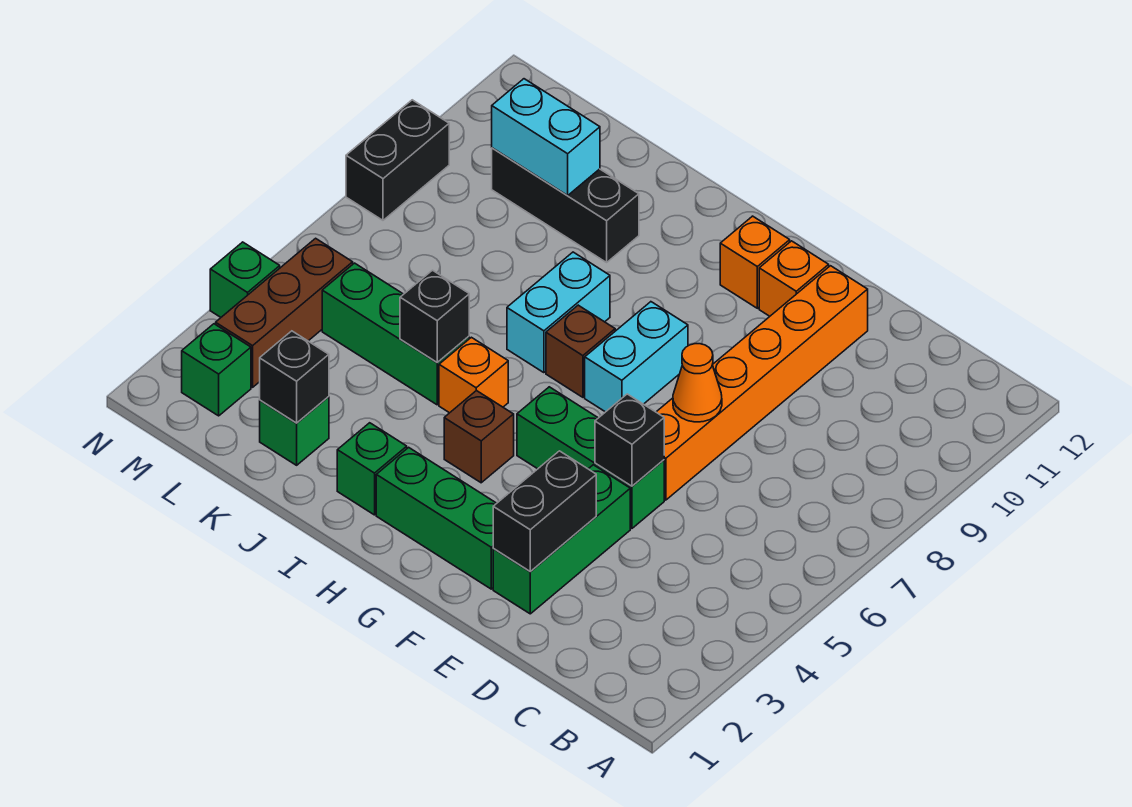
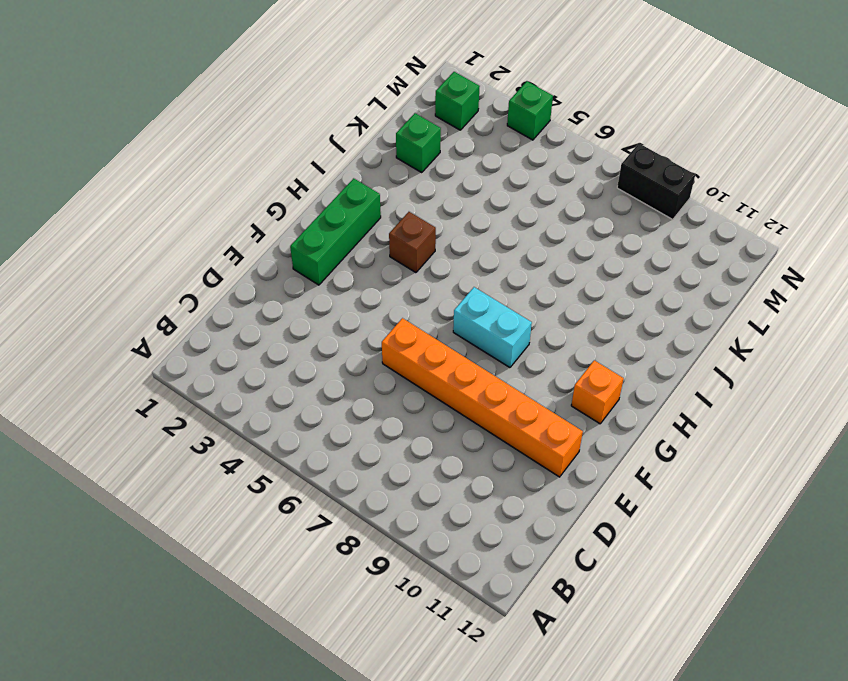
none -> green 1x3 brick [493,465,630,614]
none -> green 1x3 brick [517,387,664,528]
none -> orange 1x1 brick [759,241,829,316]

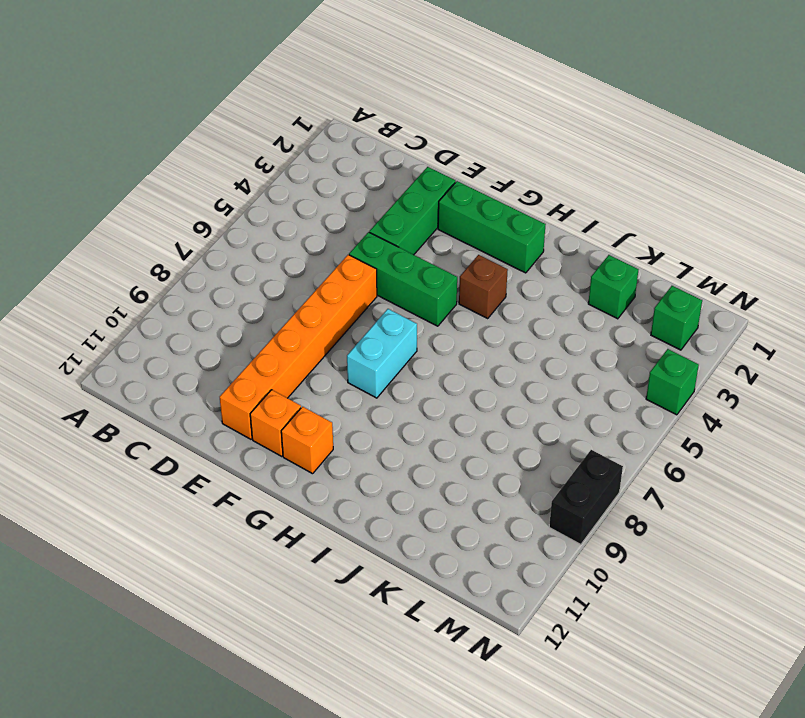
none -> brown 1x1 brick [546,305,615,397]
none -> green 1x1 brick [337,423,407,515]
none -> orange 1x1 brick [439,337,508,413]

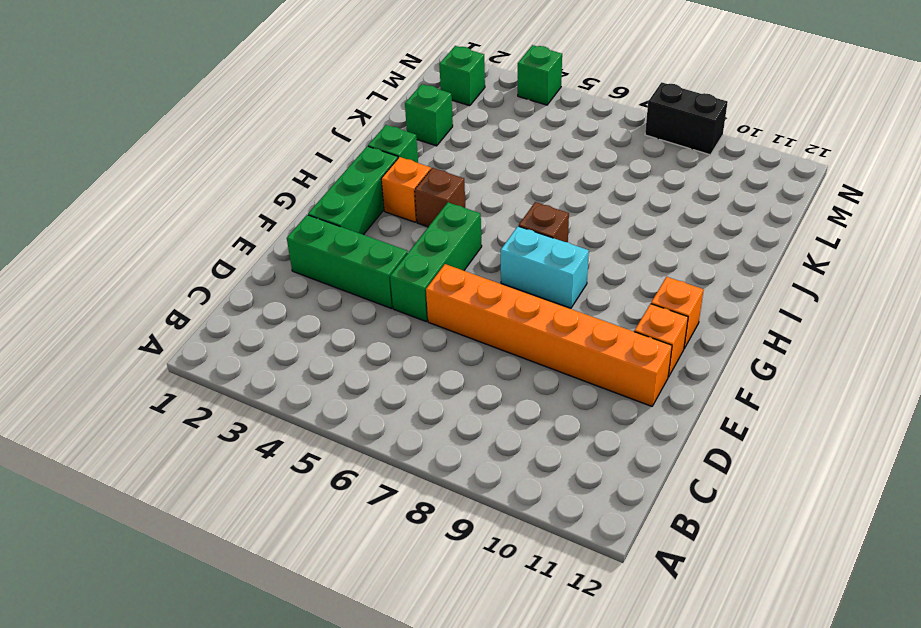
orange 1x1 brick [381,157,431,222] -> orange 1x1 brick moved to [439,337,508,413]
none -> cyan 1x2 brick [507,252,610,373]
none -> green 1x3 brick [322,263,469,405]
none -> black 1x3 brick [492,148,639,262]

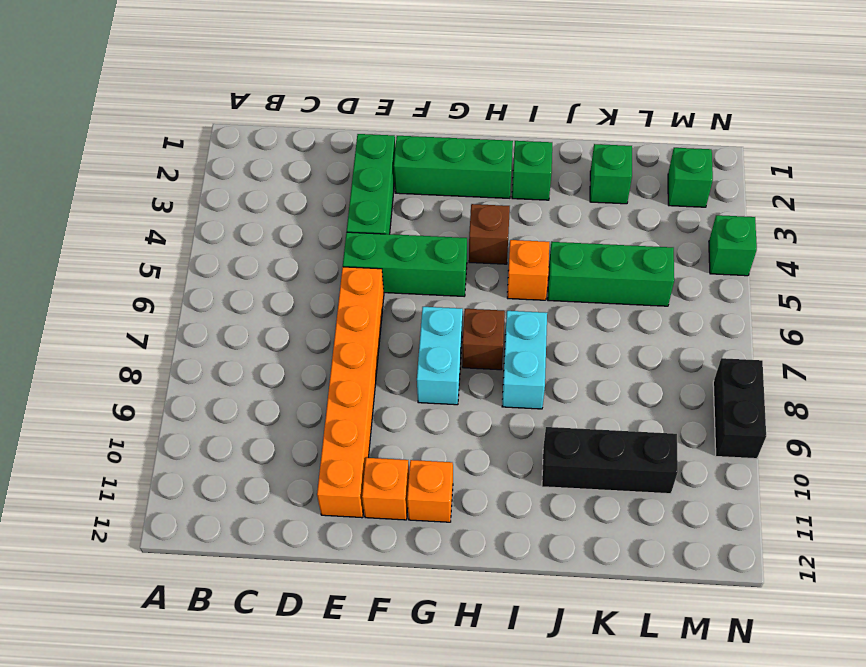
none -> brown 1x3 brick [216,238,353,387]
none -> black 1x2 brick [493,451,596,572]
none -> black 1x1 brick [595,394,664,486]

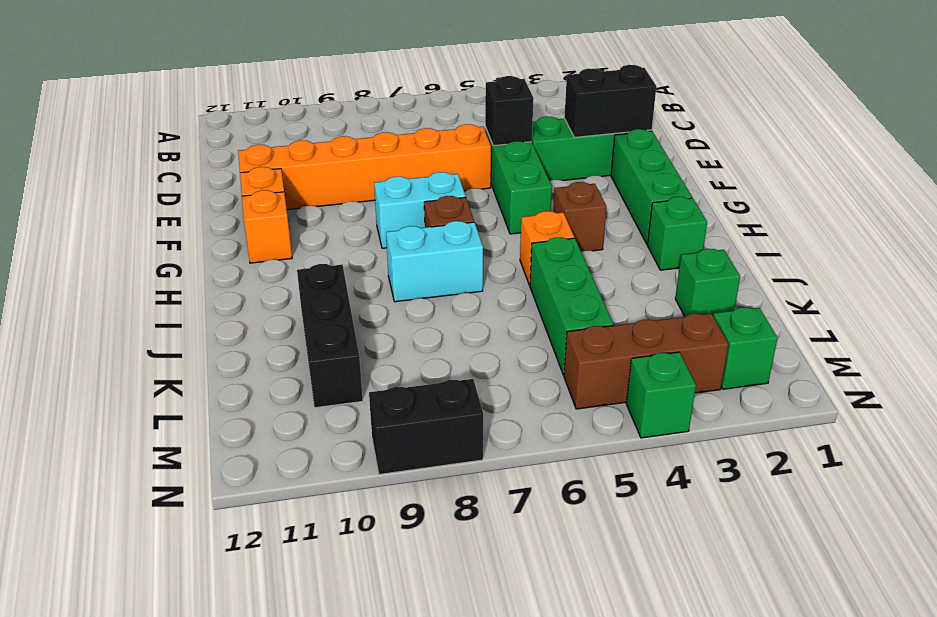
none -> orange 1x1 cone [673,344,722,422]
none -> black 1x1 brick [400,270,469,362]
none -> black 1x1 brick [260,331,329,423]

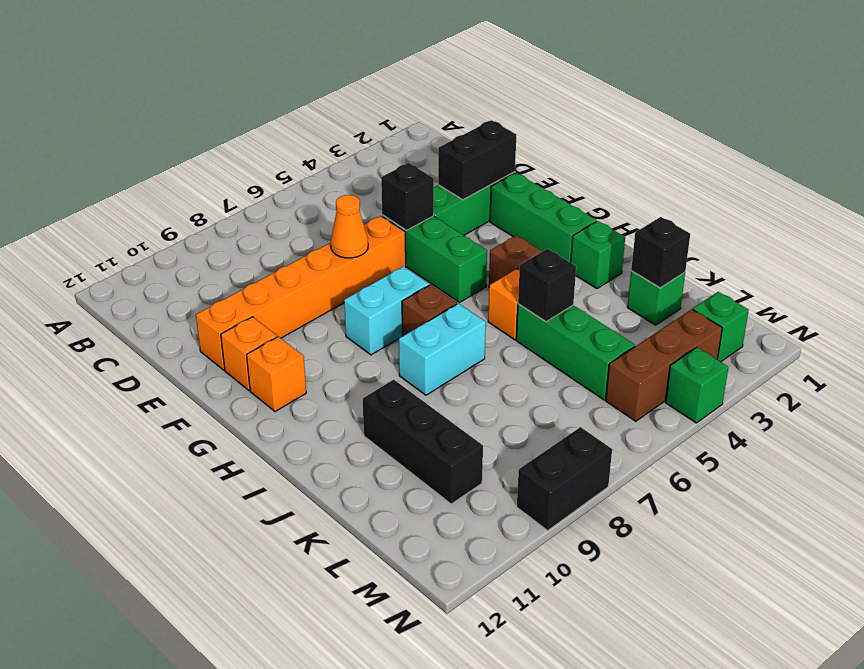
none -> cyan 1x2 brick [492,79,600,196]

